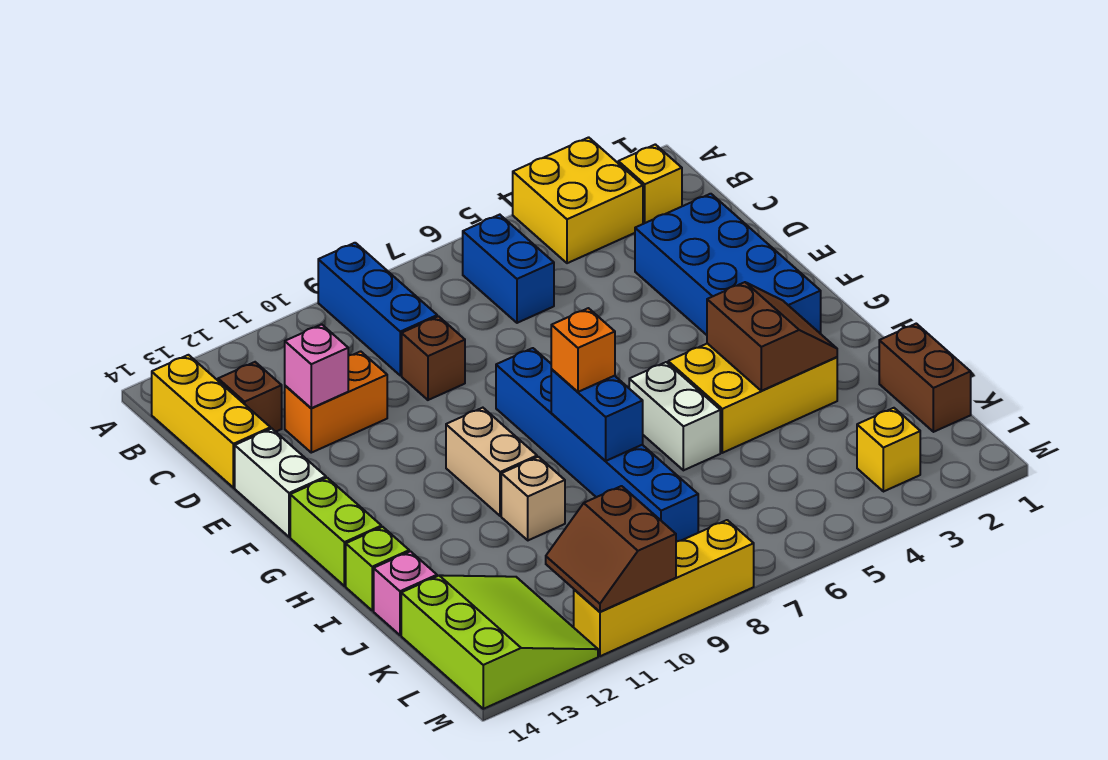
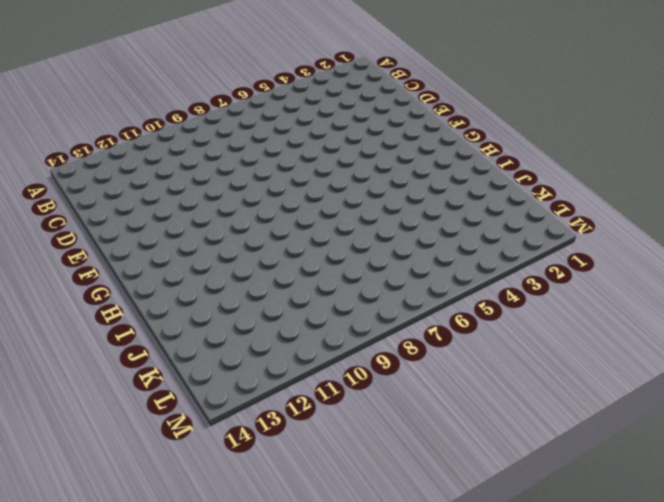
none -> yellow 2x2 brick [513,137,643,263]
none -> blue 1x3 brick [318,243,437,375]
none -> yellow 1x1 brick [618,144,682,224]

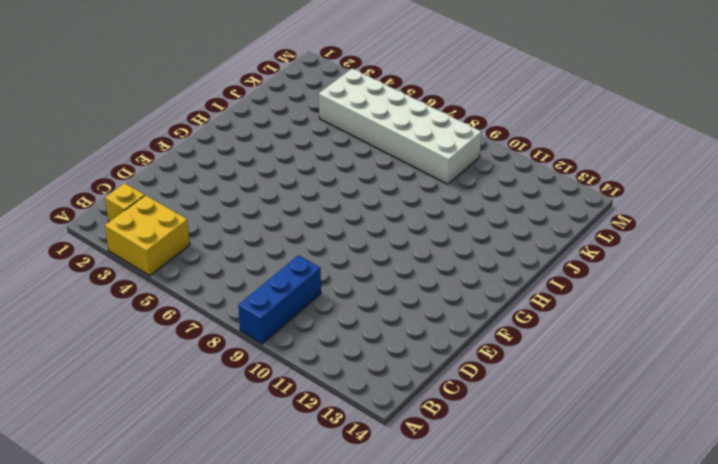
white 2x6 brick [319,69,481,184] -> blue 1x6 brick [496,348,698,542]
none -> blue 1x2 brick [463,215,554,323]
none -> yellow 1x3 brick [152,355,270,488]
none -> brown 1x1 brick [218,362,282,432]

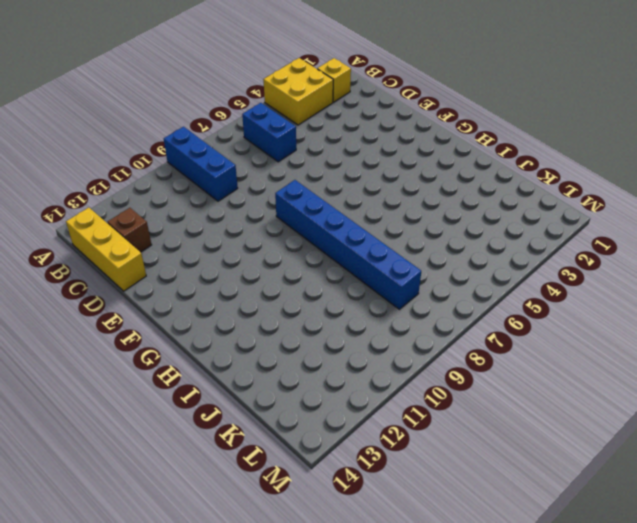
none -> blue 2x4 brick [635,194,821,335]
none -> brown 1x1 brick [402,316,465,400]
none -> orange 1x2 brick [285,351,387,453]

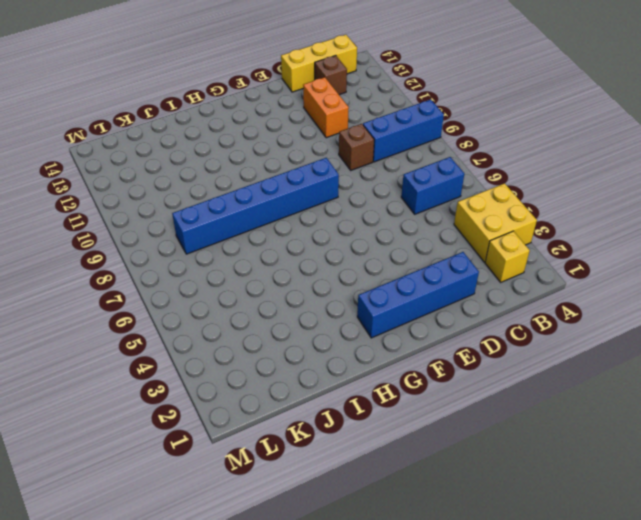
blue 1x4 brick [357,252,479,338] -> blue 2x4 brick [635,194,821,335]
none -> white 1x2 brick [235,429,326,537]
none -> tan 1x2 brick [446,408,537,516]
none -> lime 1x2 brick [290,478,381,586]

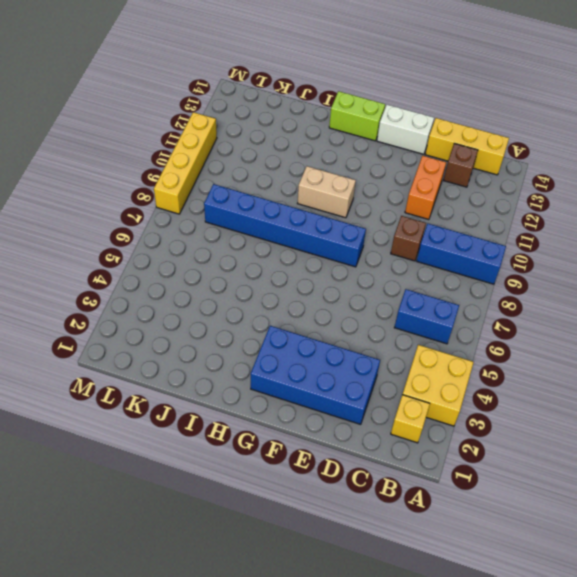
none -> yellow 2x3 brick [668,343,837,453]
none -> white 1x2 brick [629,362,720,470]
none -> tan 1x1 brick [501,457,565,540]

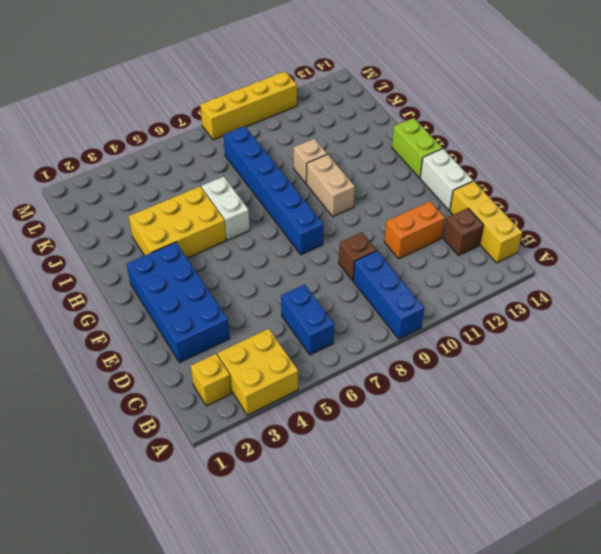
none -> lime 1x1 brick [346,527,409,611]
none -> brown 1x2 brick [879,324,971,432]
none -> pink 1x1 brick [374,551,437,635]

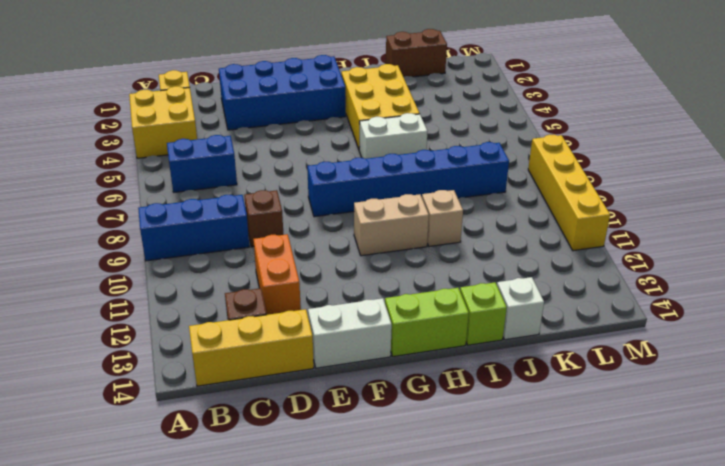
white 1x1 brick [497,277,544,340] -> pink 1x1 brick [374,551,437,635]
none -> lime 3x3 slope [401,575,598,709]
none -> yellow 1x1 brick [857,408,920,492]
none -> pink 1x1 brick [285,324,348,408]

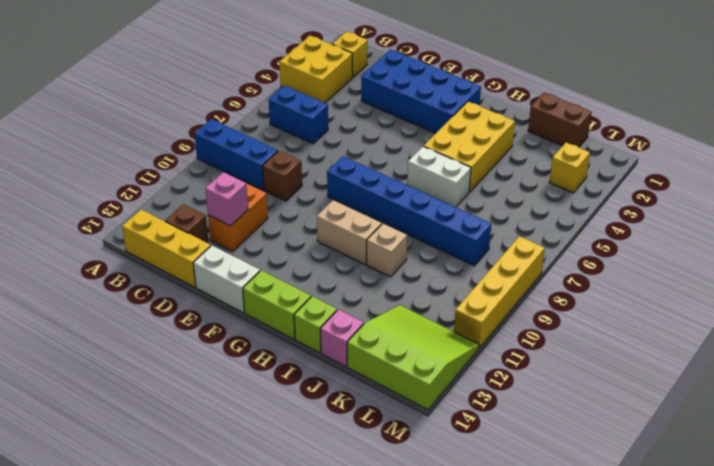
none -> brown 2x2 slope [707,282,837,391]
none -> blue 1x2 brick [551,370,643,461]
none -> brown 2x2 slope [546,486,676,612]

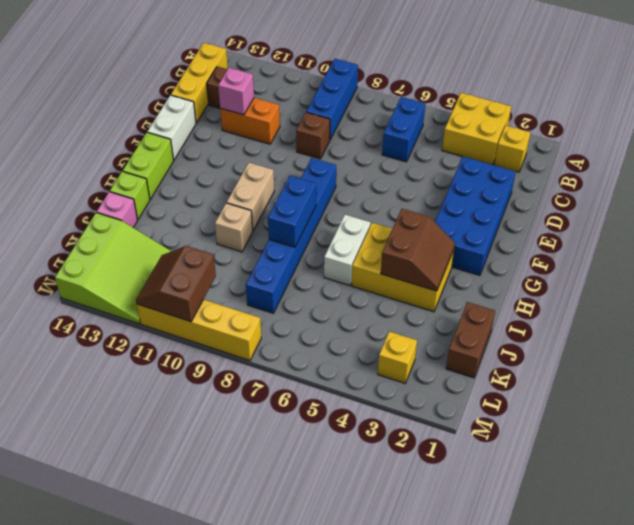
none -> orange 1x1 brick [551,308,615,392]

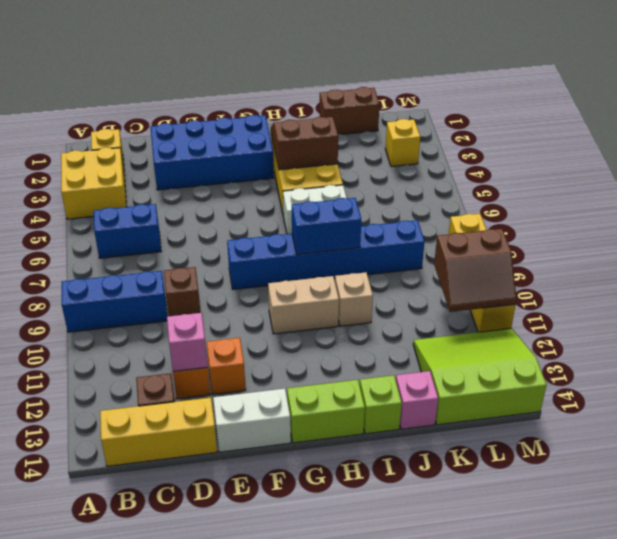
orange 1x1 brick [206,338,246,395] -> orange 1x1 brick moved to [551,308,615,392]

